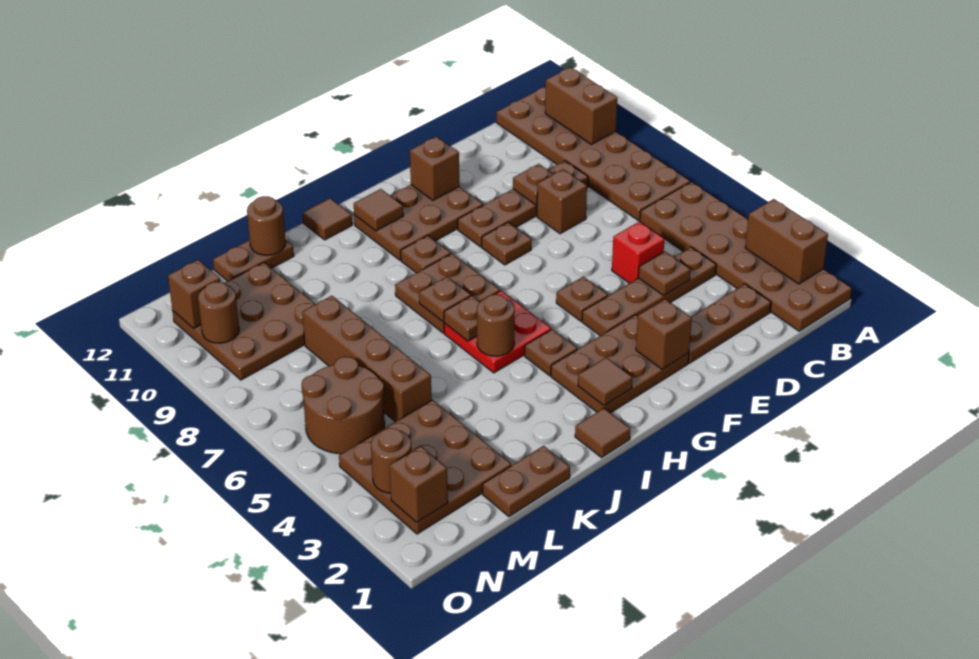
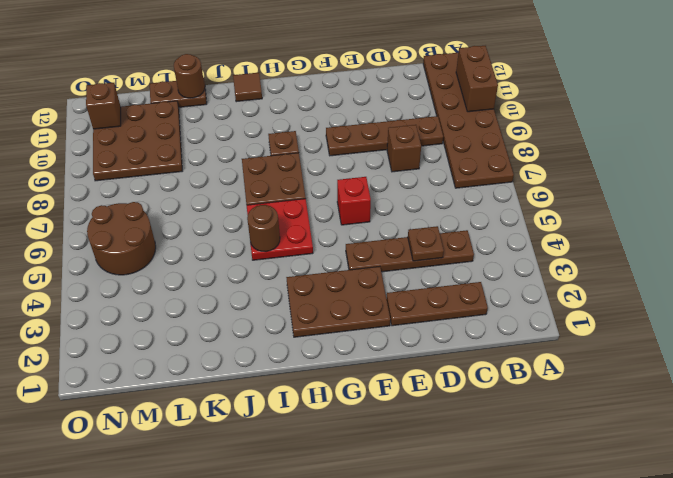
red 1x1 brick [337,177,371,225] -> red 1x1 brick moved to [612,222,664,283]
none -> brown 2x6 plate [640,182,852,331]
none -> brown 1x1 plate [556,277,608,321]
none -> brown 1x1 plate [482,222,532,265]
none -> brown 2x3 plate [354,185,483,260]

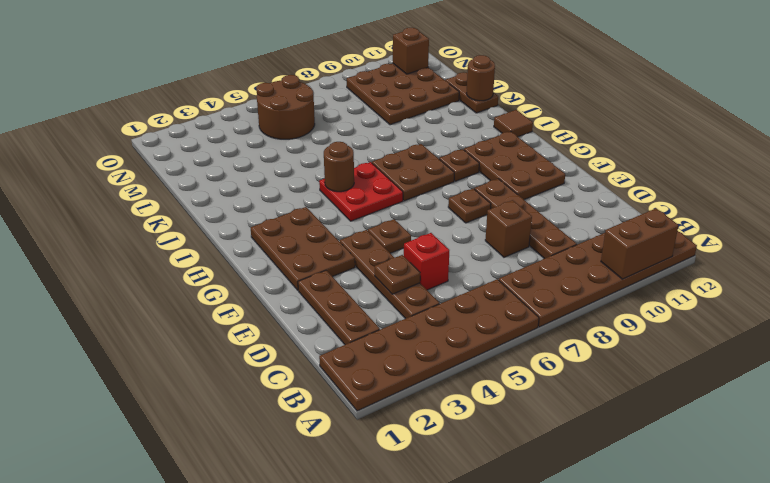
none -> brown 1x1 plate [525,329,578,376]
none -> brown 1x1 tile [575,408,630,458]
none -> brown 1x2 plate [483,446,570,517]
none -> brown 3x3 plate [339,400,511,534]

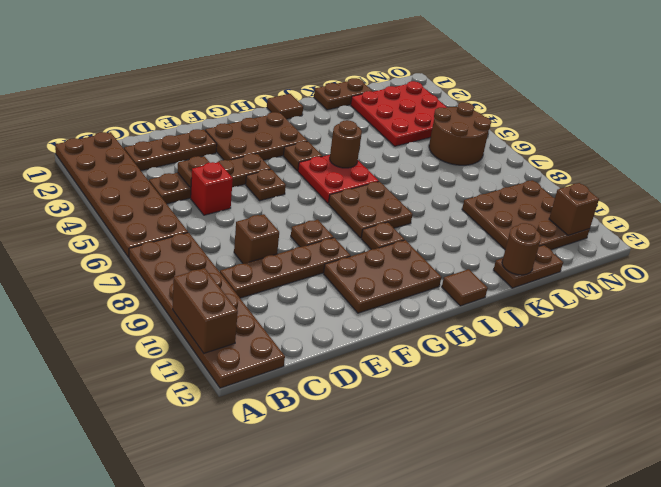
red 3x3 plate [351,81,447,146] -> brown 3x3 plate [339,400,511,534]
none -> brown 1x4 brick [302,296,432,422]
none -> brown 1x2 brick [745,199,828,284]
none -> brown 1x1 plate [513,164,553,205]
none -> brown 1x1 brick [636,299,692,369]

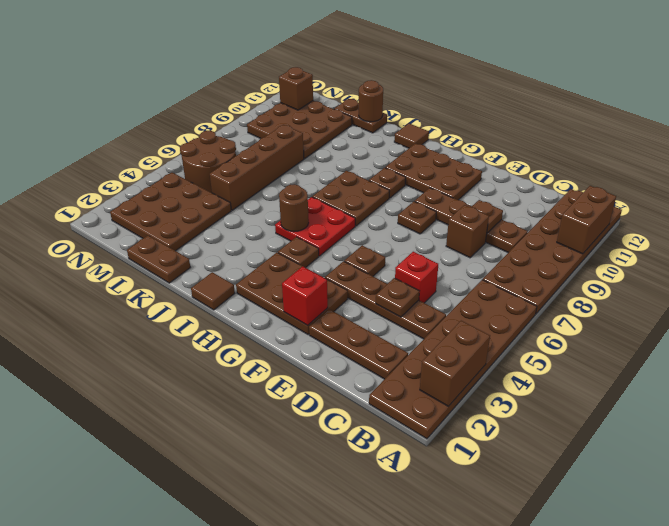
red 1x1 brick [282,266,328,325] -> brown 1x1 brick [636,299,692,369]
none -> brown 1x1 brick [410,136,459,200]
none -> brown 1x1 tile [578,358,633,406]
none -> brown 1x1 tile [354,189,403,231]
none -> brown 1x1 plate [444,296,480,341]

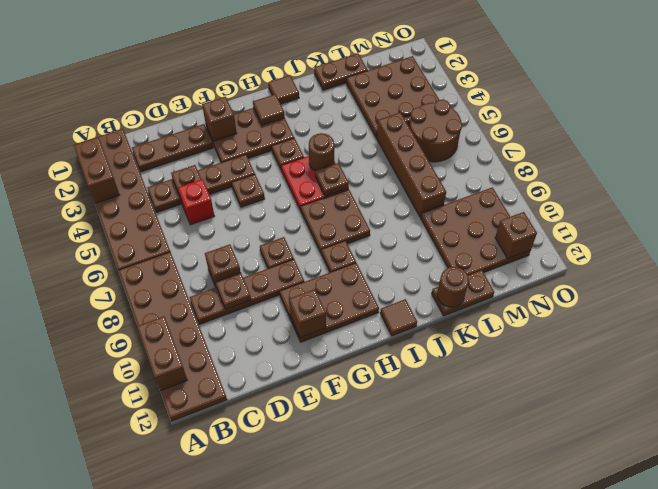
none -> brown 1x1 tile [354,189,403,231]
none -> brown 1x1 plate [419,277,471,322]
none -> brown 1x1 brick [389,446,448,522]
none -> brown 1x1 round brick [371,428,412,493]

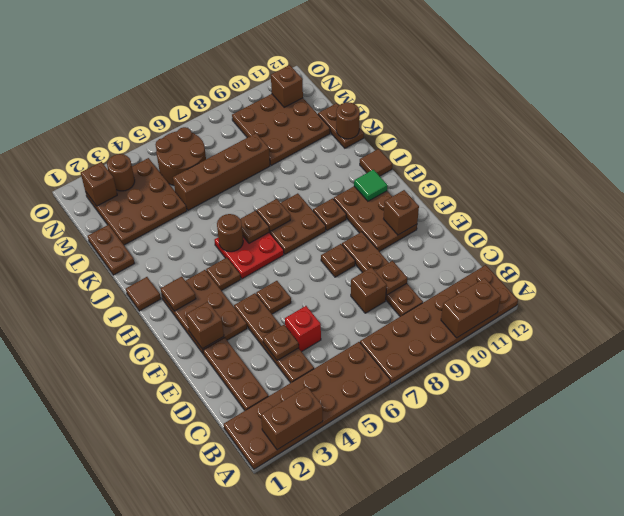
green 1x1 tile [354,170,388,201] -> brown 1x1 tile [354,189,403,231]
none -> brown 1x1 round brick [198,282,239,343]

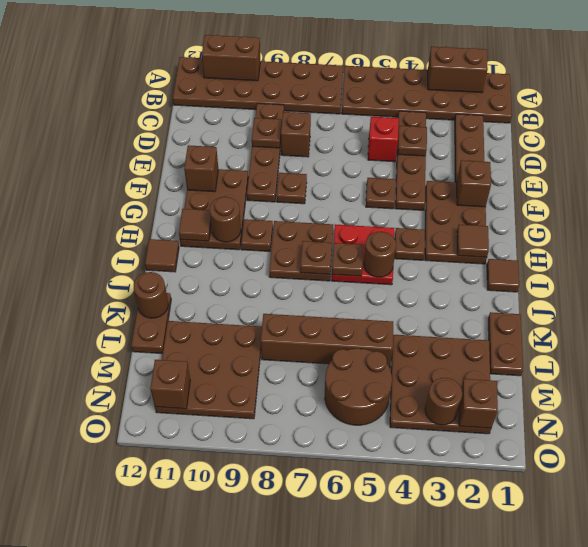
brown 1x1 round brick [210,197,241,242] -> brown 1x1 round brick moved to [198,282,239,343]

